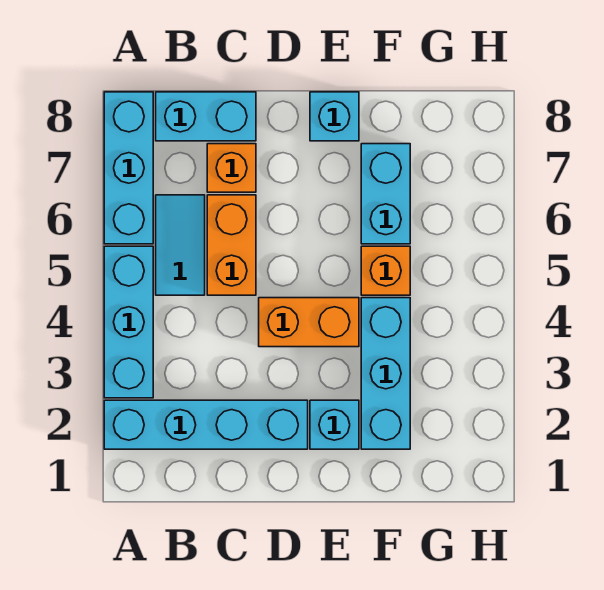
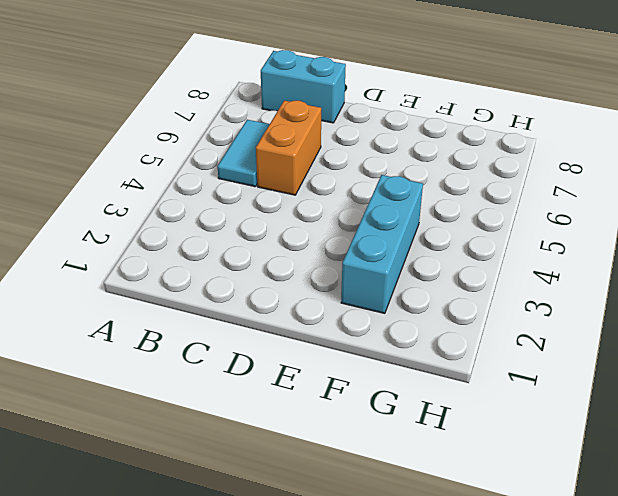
none -> cyan 1x4 brick [104,400,308,449]
none -> cyan 1x3 brick [104,246,153,398]
none -> cyan 1x3 brick [104,92,153,244]

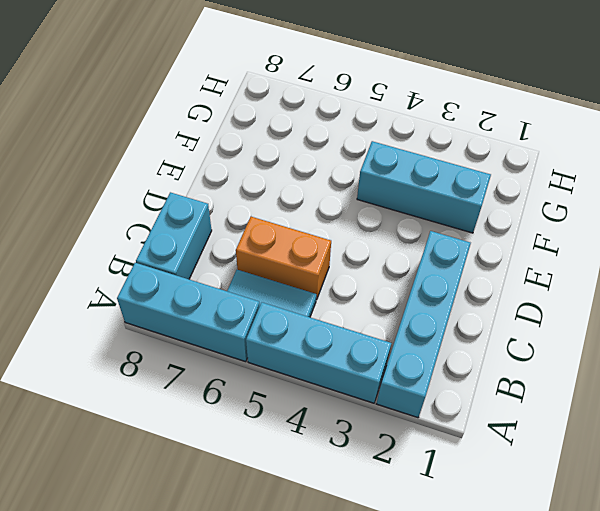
none -> orange 1x1 brick [207,144,256,192]
none -> orange 1x2 brick [259,298,359,347]
none -> cyan 1x1 brick [310,400,359,449]

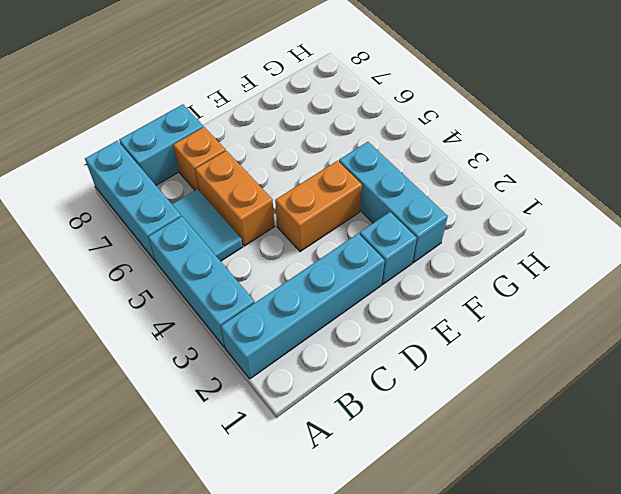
none -> cyan 1x1 brick [310,92,359,141]
none -> orange 1x1 brick [361,246,410,295]
none -> cyan 1x2 brick [361,144,410,244]

